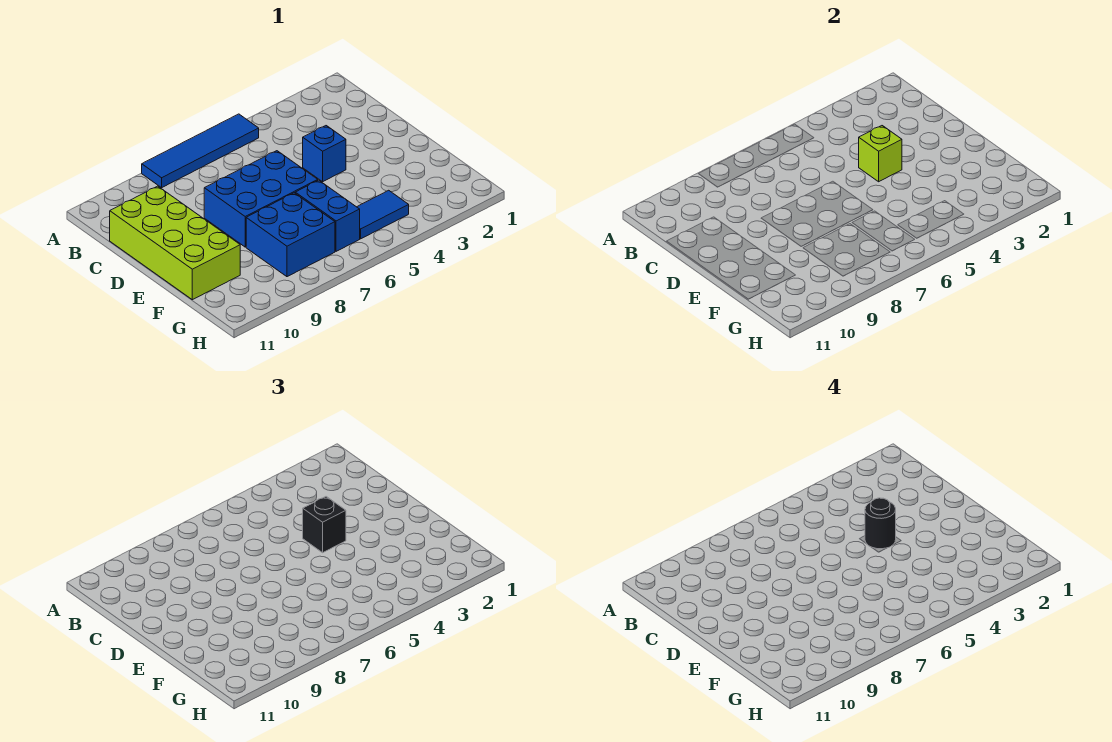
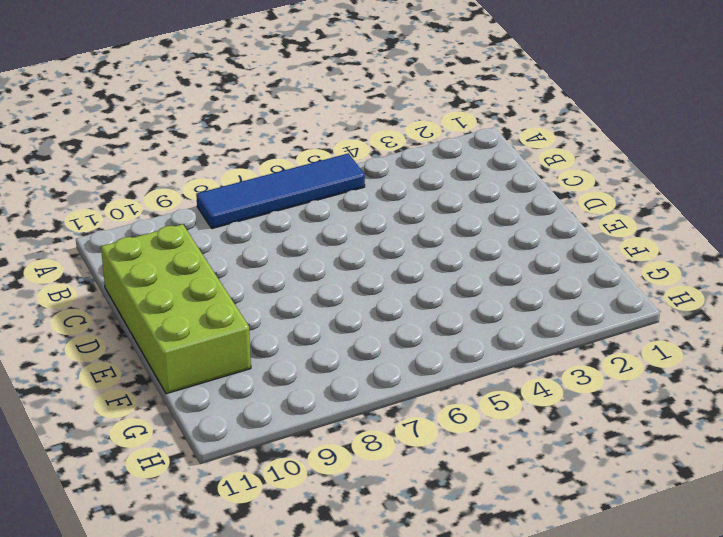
none -> blue 1x1 brick [303,126,346,182]
none -> blue 2x3 brick [204,151,318,247]

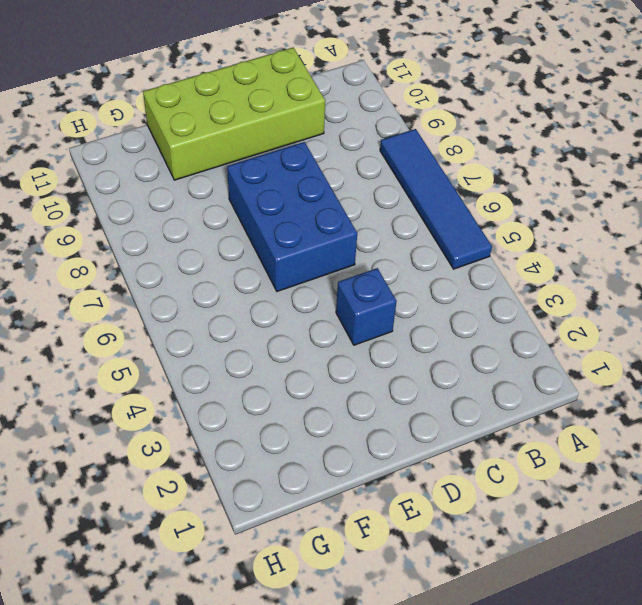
none -> blue 1x2 brick [295,180,360,251]
none -> blue 2x2 brick [246,193,335,277]

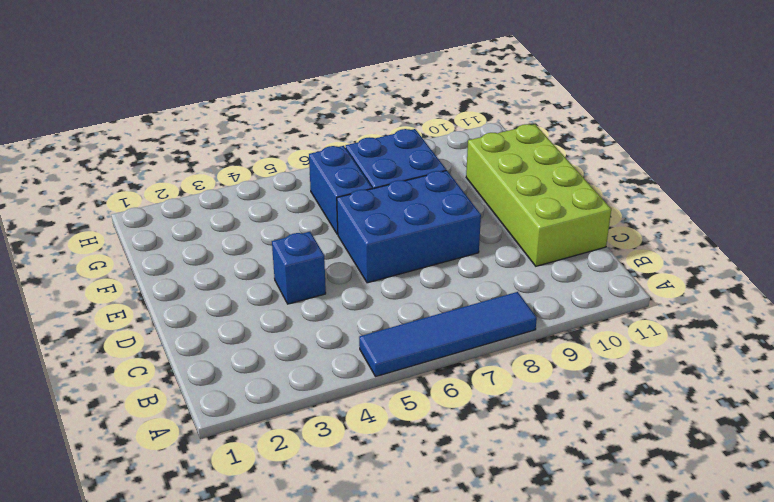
none -> blue 1x2 tile [357,190,409,239]
none -> lime 1x1 brick [859,126,902,182]

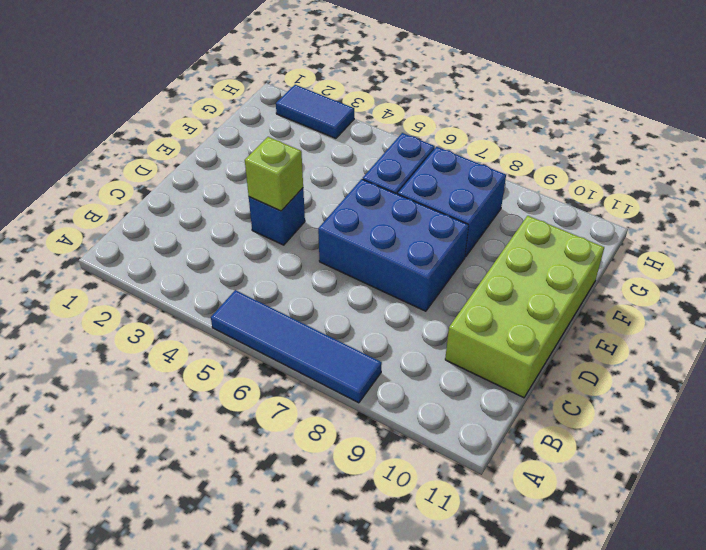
blue 1x2 tile [276,85,354,138] -> blue 1x2 tile moved to [357,190,409,239]
none -> black 1x1 brick [303,497,346,553]
none -> black 1x1 round brick [865,498,896,549]

